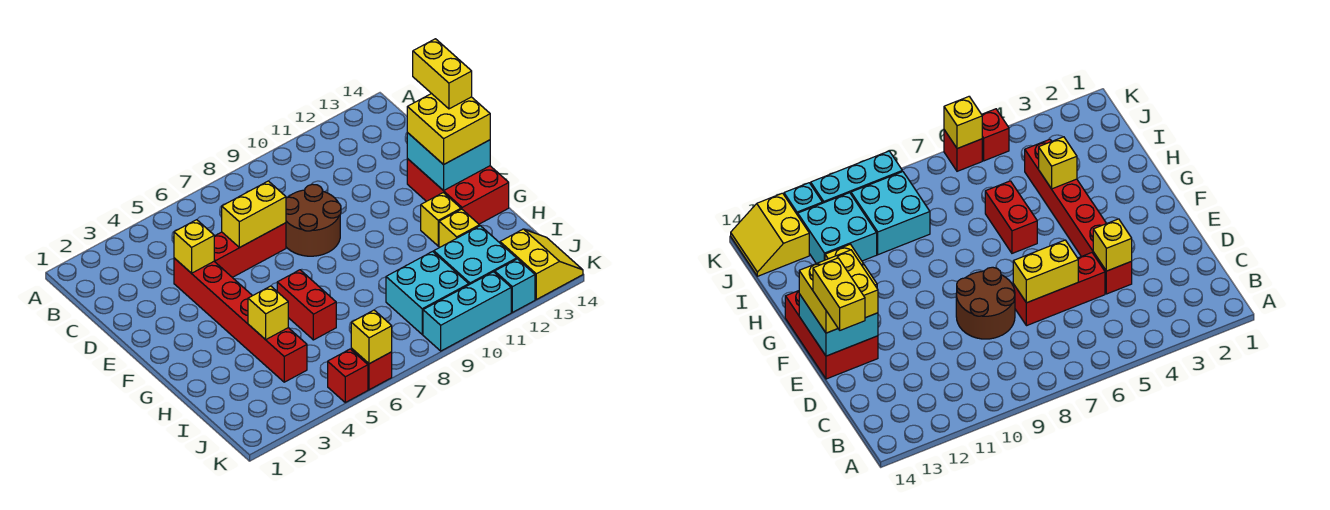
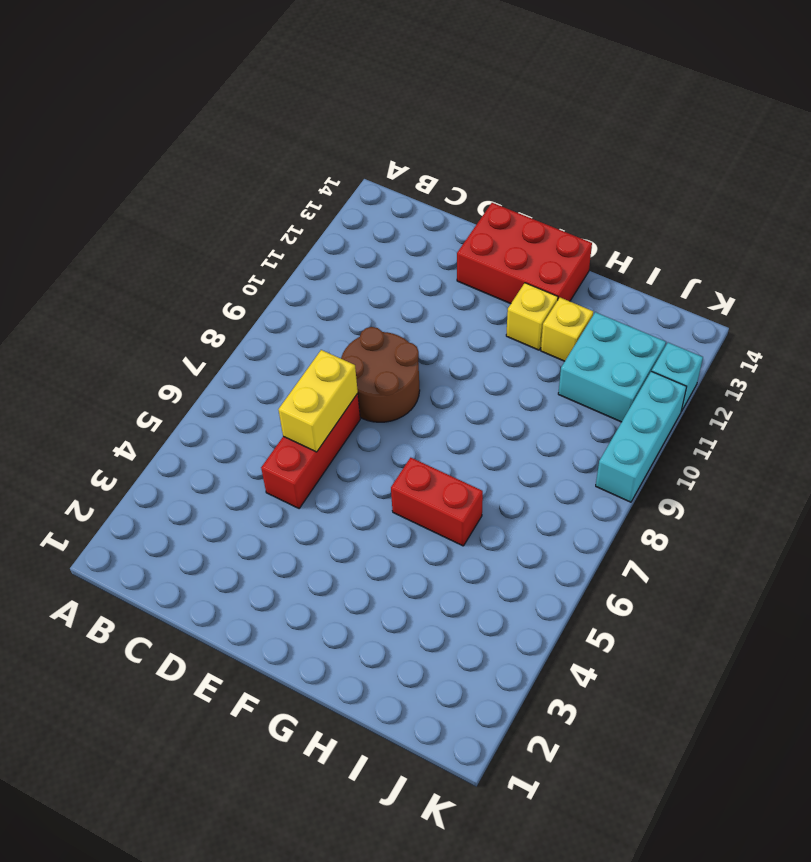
none -> red 1x6 brick [174,258,307,382]
none -> cyan 2x2 brick [386,252,469,334]
none -> yellow 2x2 slope [500,229,583,299]

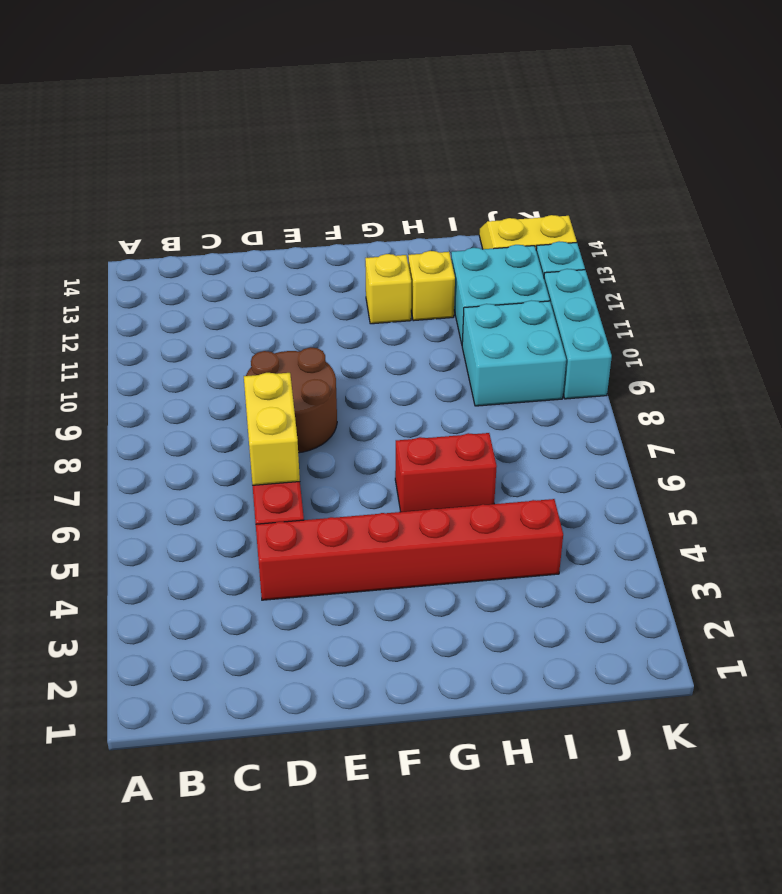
none -> red 2x3 brick [407,159,509,224]
none -> red 1x1 brick [328,349,368,402]
none -> red 1x1 brick [351,349,392,390]

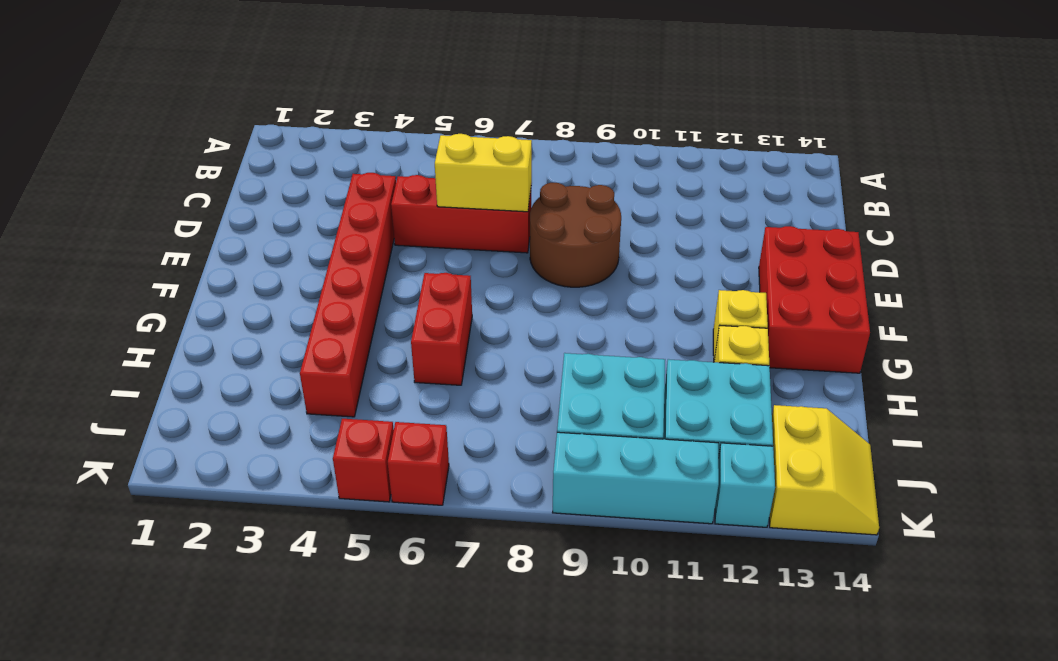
none -> yellow 1x1 brick [174,220,214,273]
none -> cyan 2x2 brick [407,133,490,191]
none -> yellow 1x1 brick [248,286,288,340]

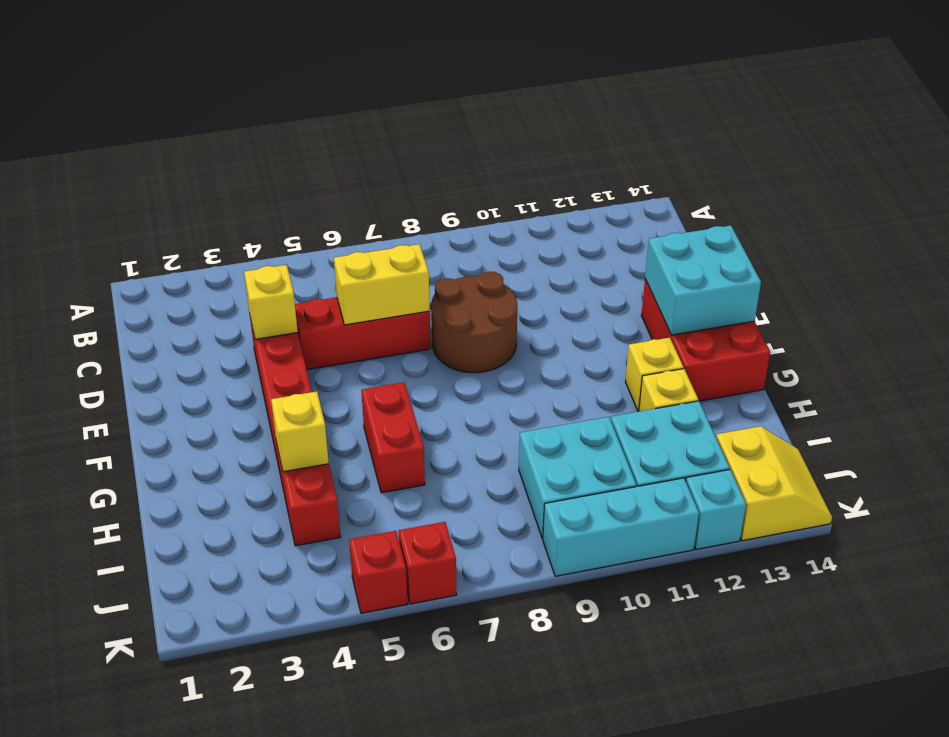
none -> yellow 1x1 brick [351,310,392,364]
none -> yellow 2x2 brick [407,93,490,165]
none -> yellow 1x2 brick [413,39,472,109]

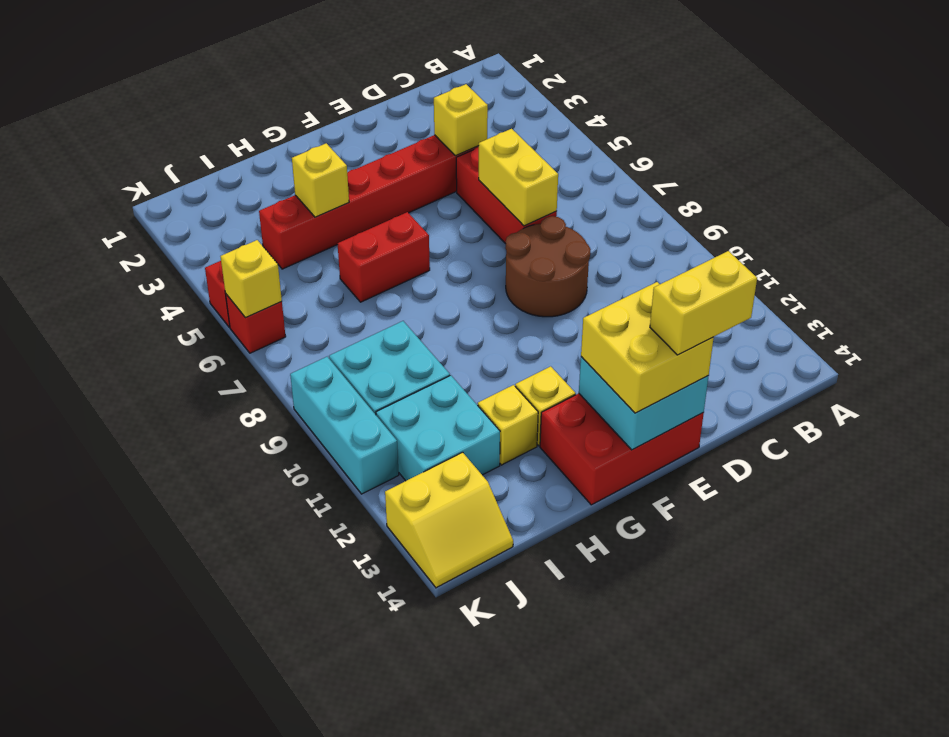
none -> cyan 1x1 brick [495,259,535,312]

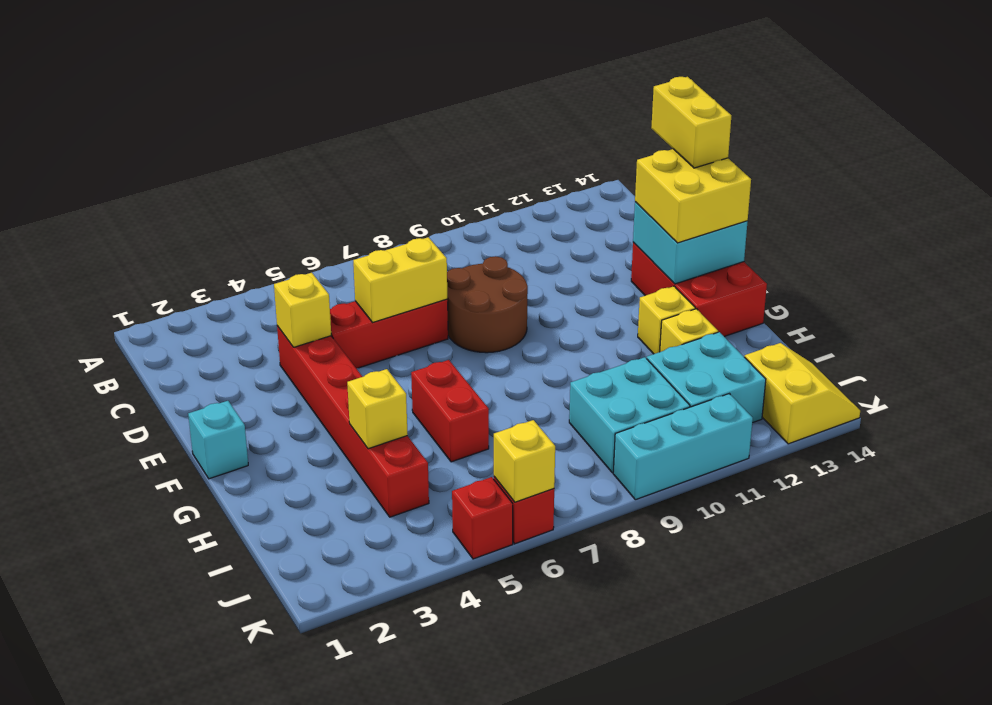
cyan 1x1 brick [188,401,248,479] -> cyan 1x1 brick moved to [495,259,535,312]

